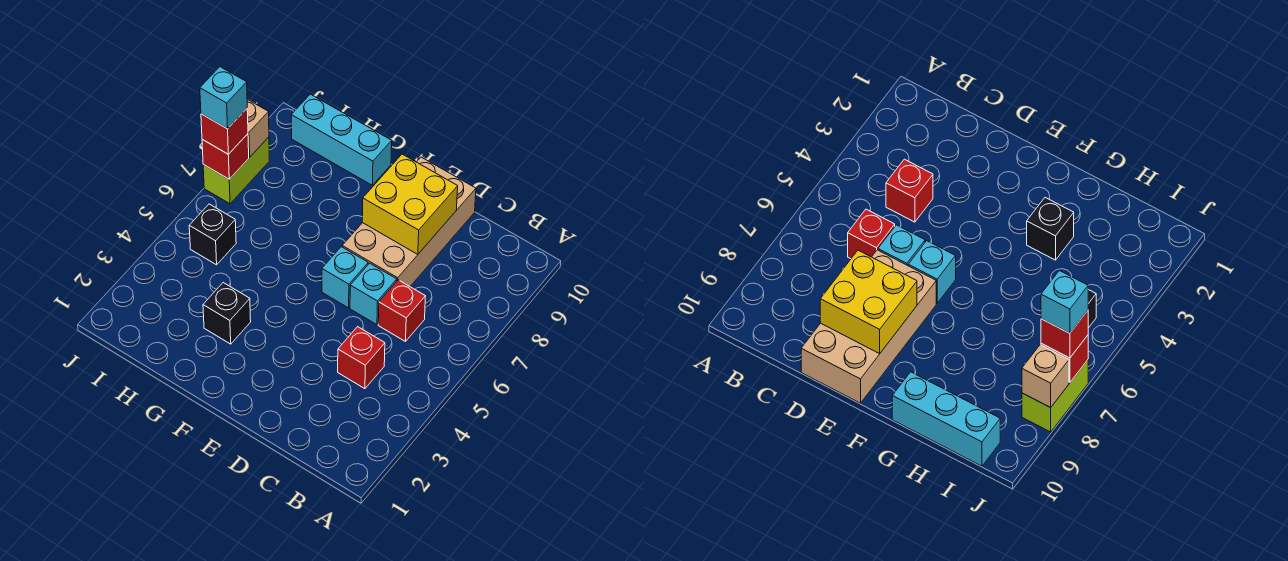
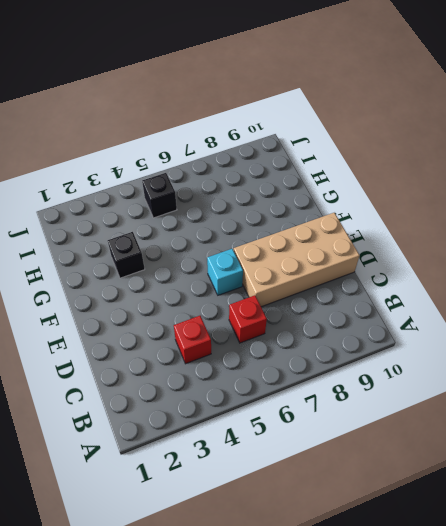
none -> cyan 1x1 brick [350,263,397,325]
none -> cyan 1x3 brick [291,94,392,185]
none -> lime 1x2 brick [203,137,269,204]

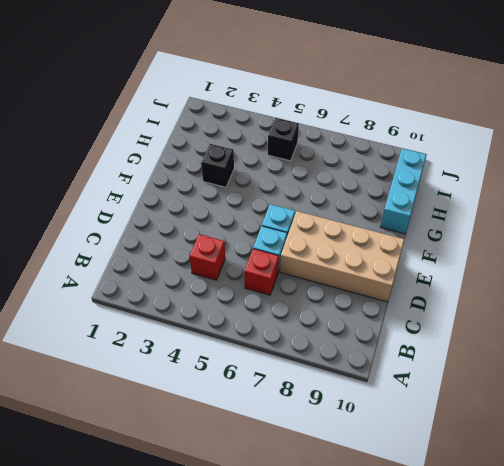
none -> lime 1x2 brick [203,137,269,204]
none -> yellow 2x2 brick [362,154,458,254]
none -> red 1x1 brick [202,134,249,179]

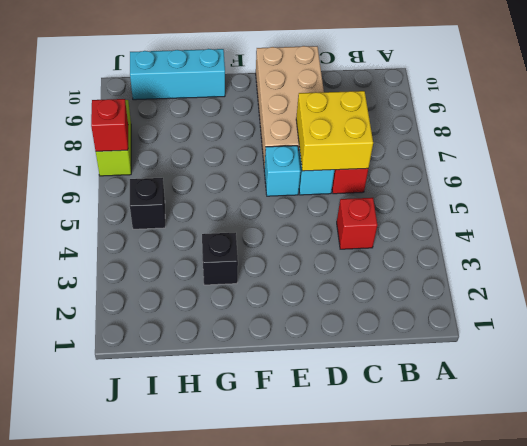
yellow 2x2 brick [296,91,373,171] -> yellow 2x2 brick moved to [362,154,458,254]
none -> tan 1x1 brick [247,100,269,157]
none -> red 1x1 brick [201,109,248,154]
none -> cyan 1x1 brick [200,67,247,129]

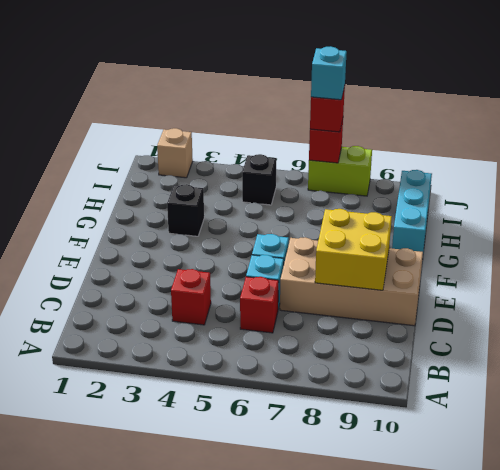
tan 1x1 brick [157,128,193,178] -> tan 1x1 brick moved to [247,100,269,157]

